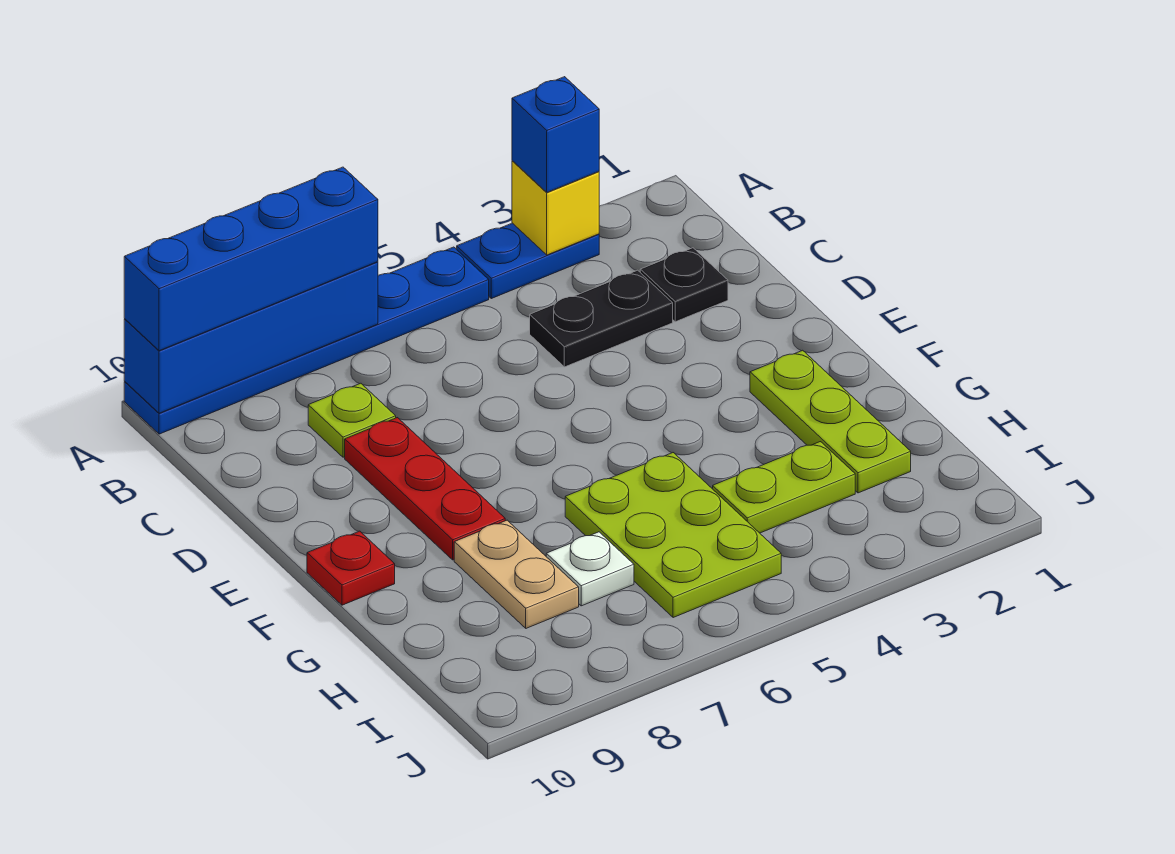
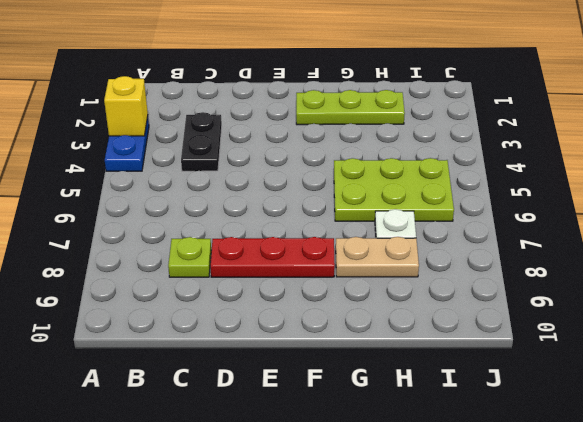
none -> blue 1x6 plate [124,247,489,434]
none -> black 1x1 plate [640,248,728,322]
none -> red 1x1 plate [307,531,395,605]

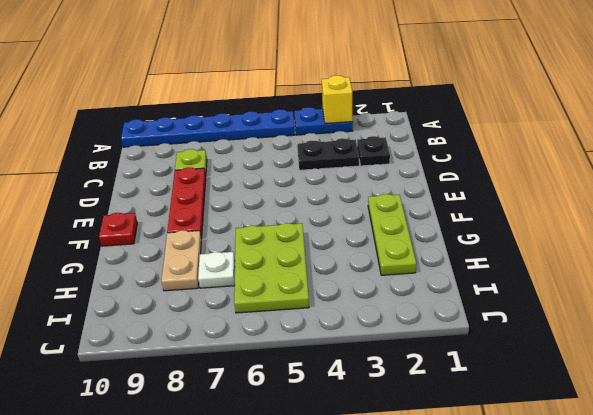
none -> lime 1x2 plate [713,442,855,533]
none -> blue 1x4 brick [124,262,378,413]
none -> blue 1x1 brick [512,77,599,192]

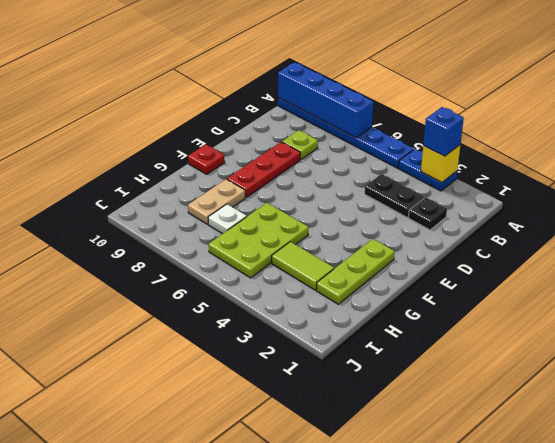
lime 1x2 tile [272,242,334,290] -> lime 1x2 plate [713,442,855,533]
none -> blue 1x4 brick [124,167,378,351]

